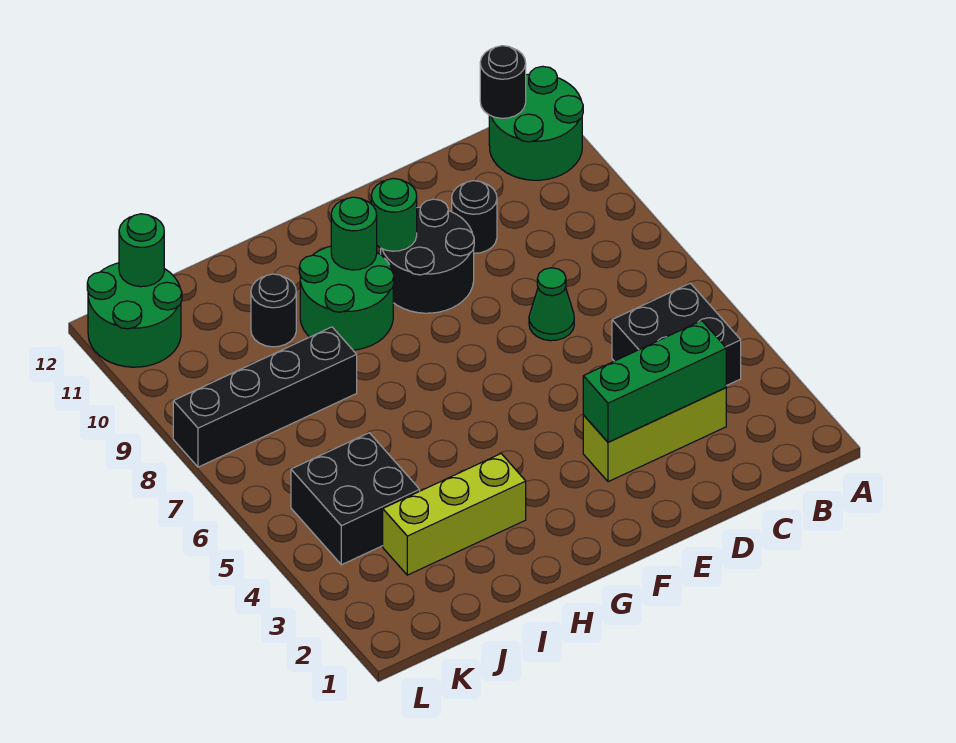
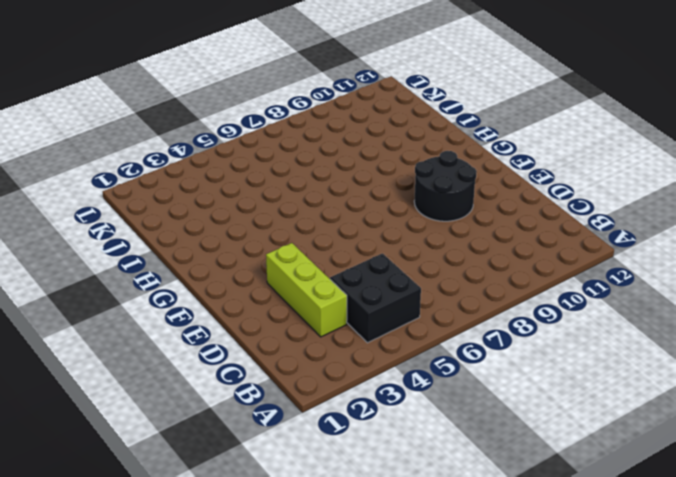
none -> green 2x2 round brick [489,66,583,180]
none -> green 1x1 cone [529,268,574,341]
none -> black 1x1 round brick [452,181,497,253]

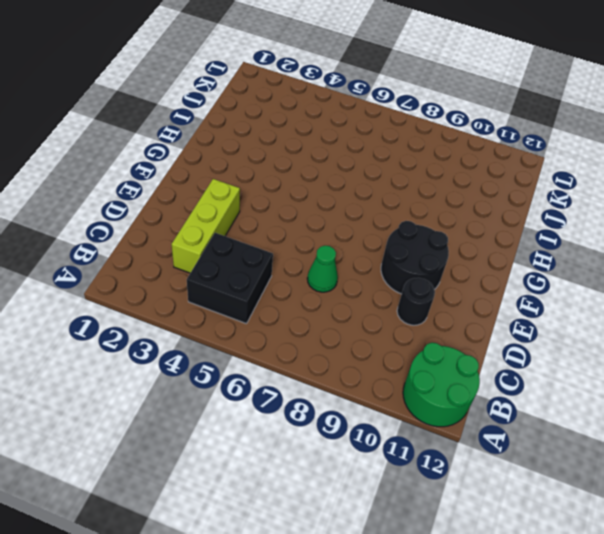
none -> green 2x2 round brick [299,246,394,350]
none -> lime 1x3 brick [383,454,526,575]
none -> black 1x4 brick [173,327,357,467]

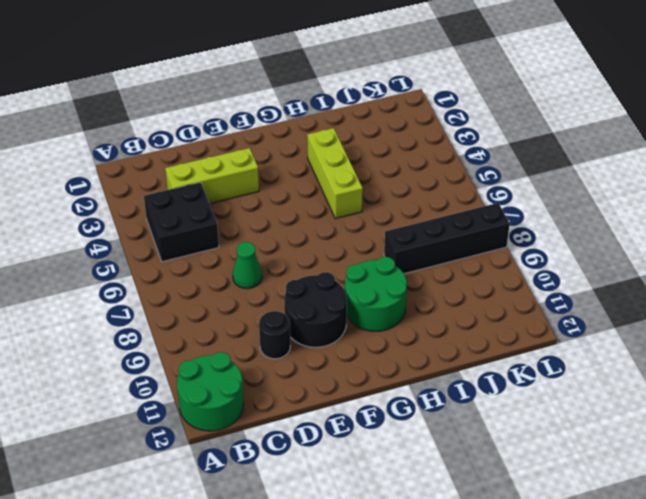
lime 1x3 brick [307,128,363,218] -> lime 1x3 brick turned to [383,454,526,575]
none -> black 1x1 round brick [251,274,296,347]
none -> black 2x2 brick [291,433,420,565]
none -> green 2x2 round brick [87,263,182,367]

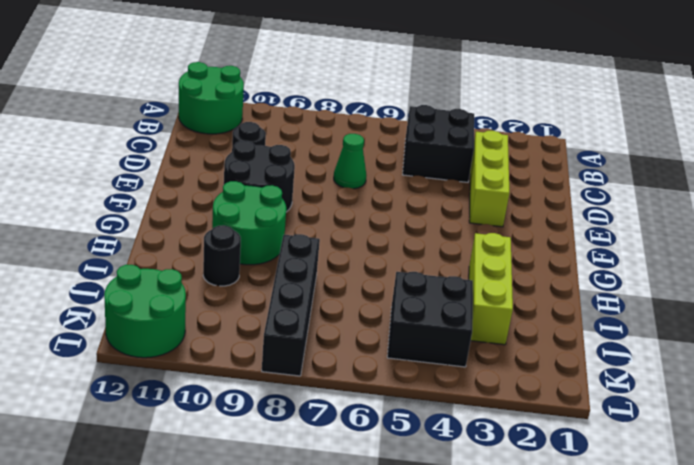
none -> black 1x1 round brick [480,46,526,118]
none -> green 1x3 brick [583,321,726,442]
none -> green 1x1 round brick [371,179,417,251]

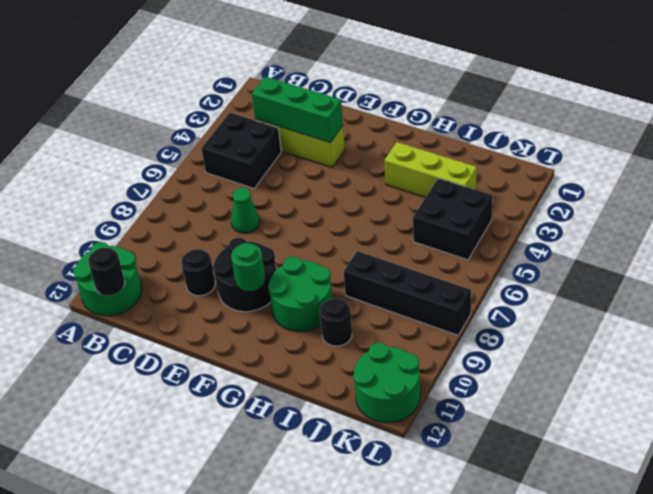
none -> green 1x1 round brick [331,197,377,270]
none -> green 1x1 round brick [119,214,164,287]

